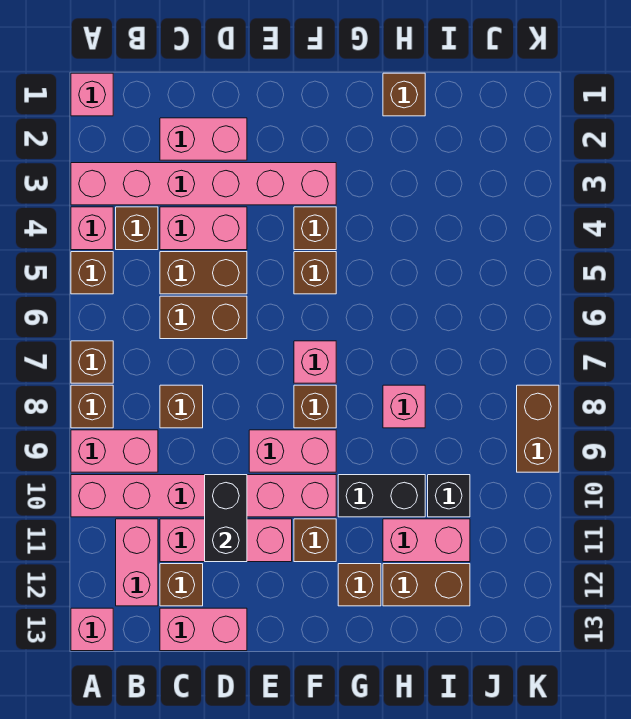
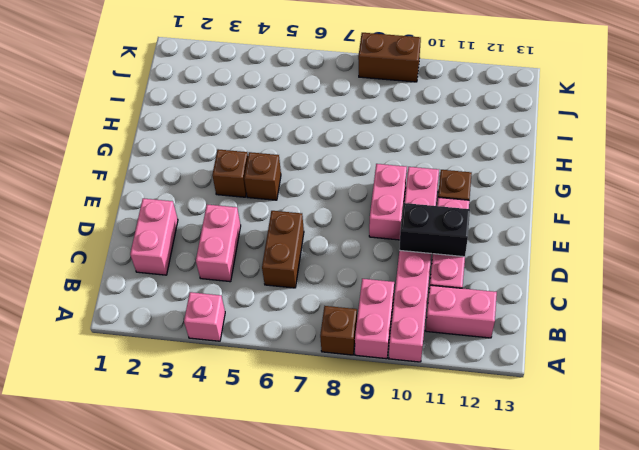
none -> pink 1x1 brick [71,73,113,116]
none -> pink 1x6 brick [71,163,336,205]
none -> brown 1x1 brick [71,252,113,294]
none -> brown 1x1 brick [71,341,113,383]

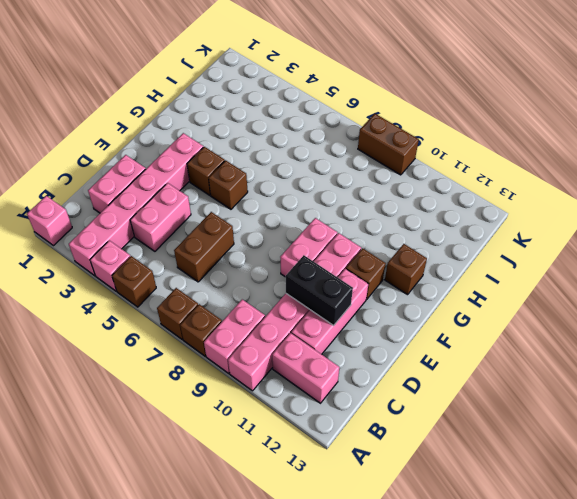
none -> pink 1x1 brick [71,608,113,651]
none -> brown 1x1 brick [116,207,158,250]
none -> brown 1x2 brick [160,252,247,294]
none -> brown 1x1 brick [160,385,203,428]

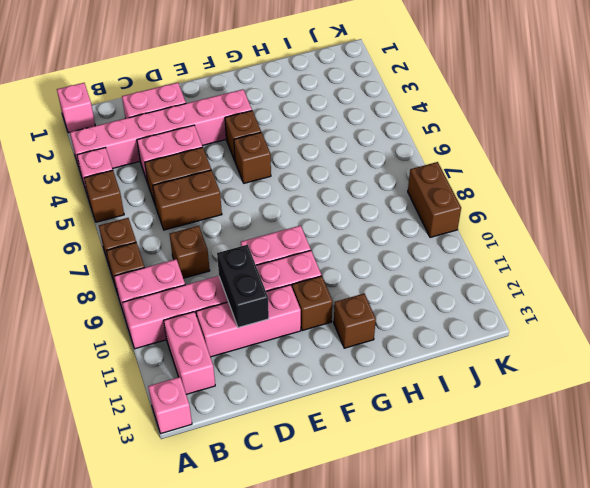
none -> brown 1x1 brick [116,207,158,250]
none -> brown 1x1 brick [160,564,203,606]
none -> pink 1x2 brick [160,608,247,651]
none -> pink 1x1 brick [294,341,336,383]

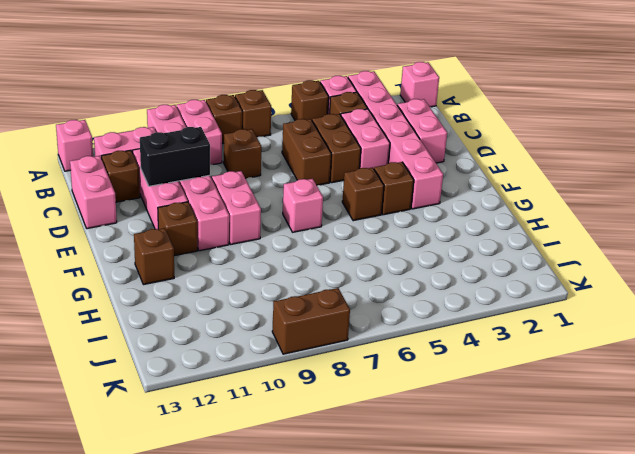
none -> brown 1x1 brick [294,385,336,428]
none -> black 1x2 brick [338,475,425,517]
none -> brown 1x1 brick [383,73,425,116]
none -> pink 1x1 brick [383,385,425,428]

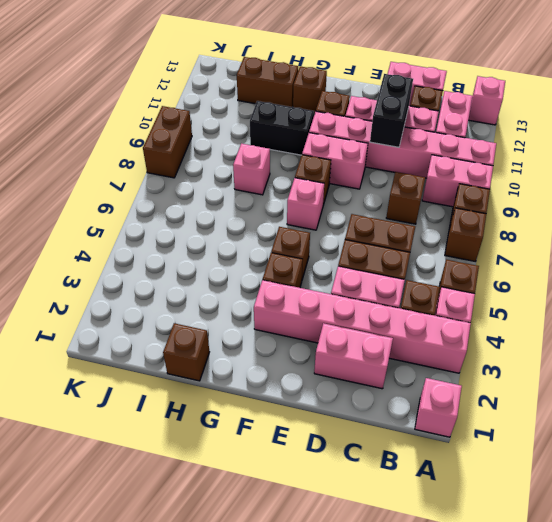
none -> pink 1x2 brick [383,519,470,562]
none -> black 1x1 brick [428,475,470,517]

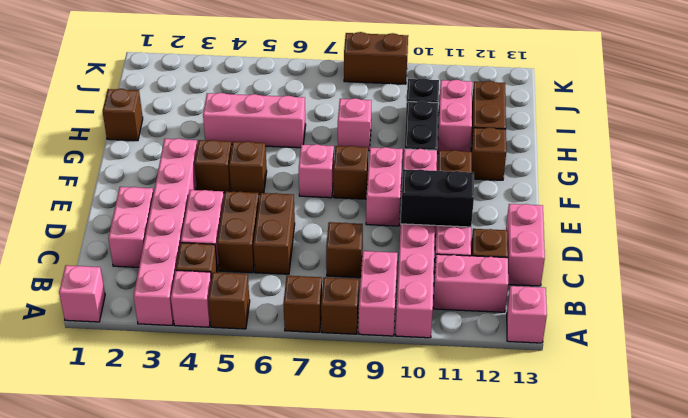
pink 1x3 brick [203,93,306,148] -> none

